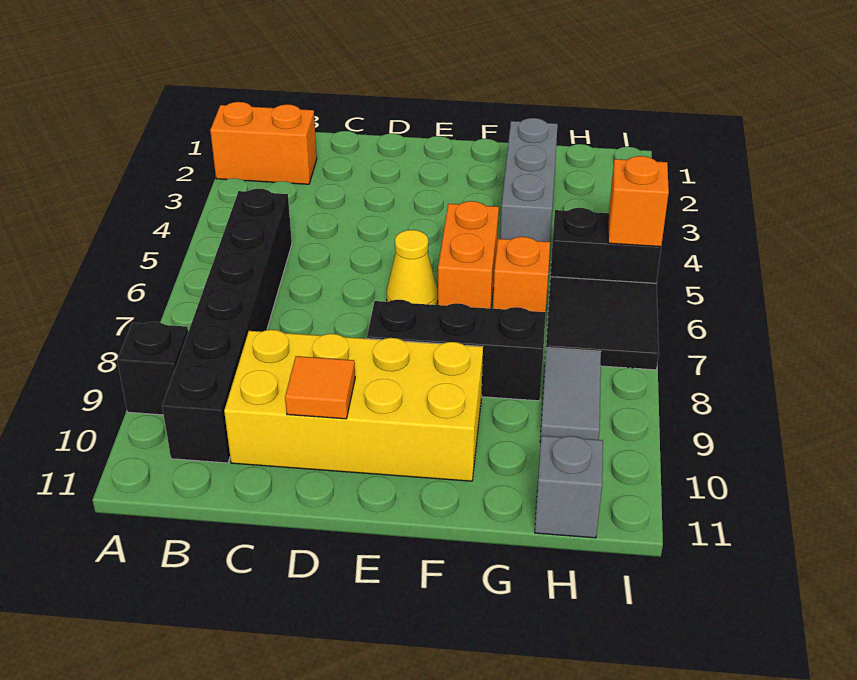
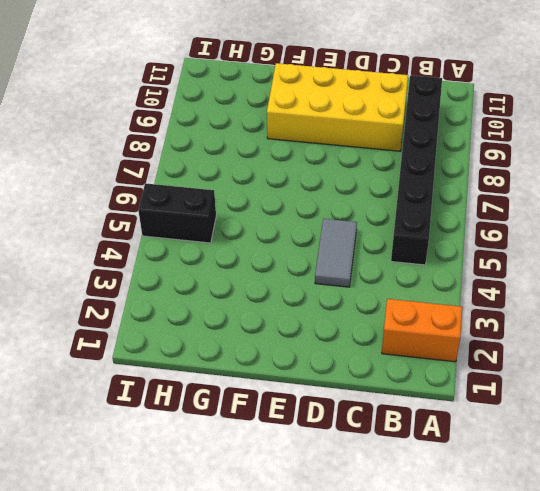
grey 1x2 tile [315,219,357,287] -> grey 1x2 tile moved to [540,348,601,442]
none -> black 1x1 brick [117,322,188,415]
none -> yellow 1x1 cone [387,230,438,305]
none -> black 1x3 brick [367,300,546,401]

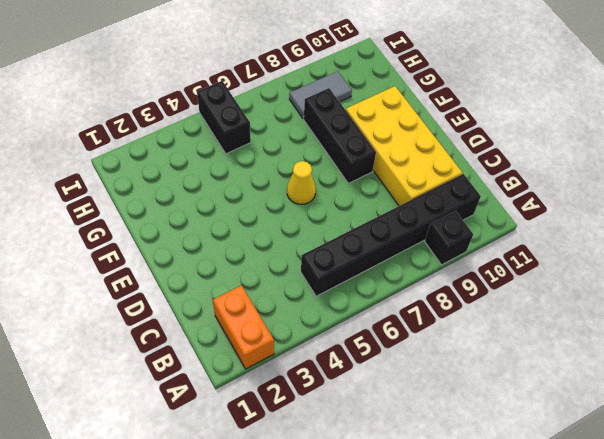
none -> orange 1x2 brick [438,201,499,308]
none -> grey 1x3 brick [500,118,558,242]
none -> orange 1x1 brick [493,237,550,312]

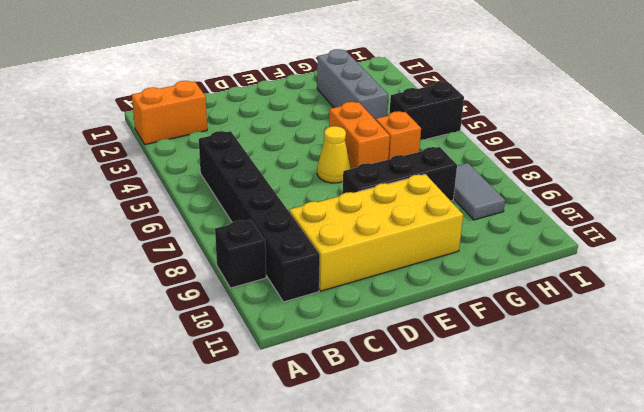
none -> black 2x2 tile [545,277,659,370]
none -> grey 1x1 brick [535,436,603,538]
none -> orange 1x1 tile [285,356,355,419]

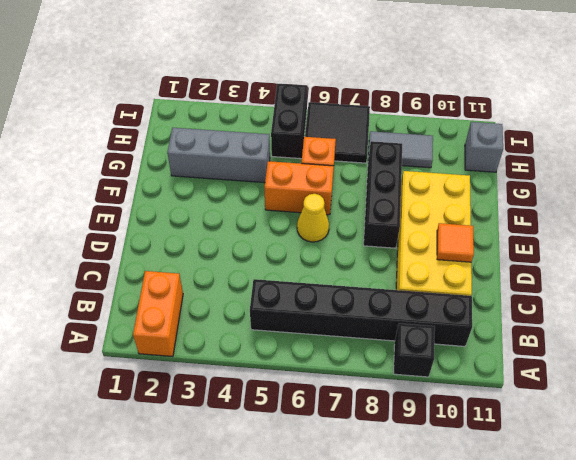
none -> orange 1x1 brick [608,156,669,247]

